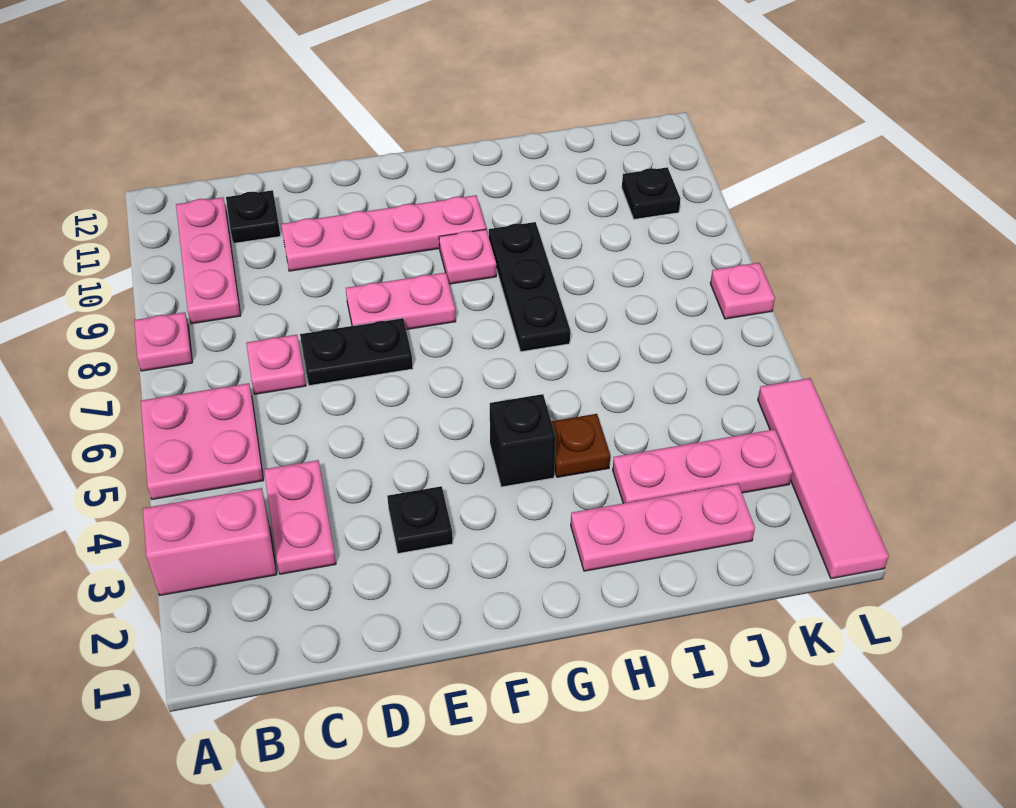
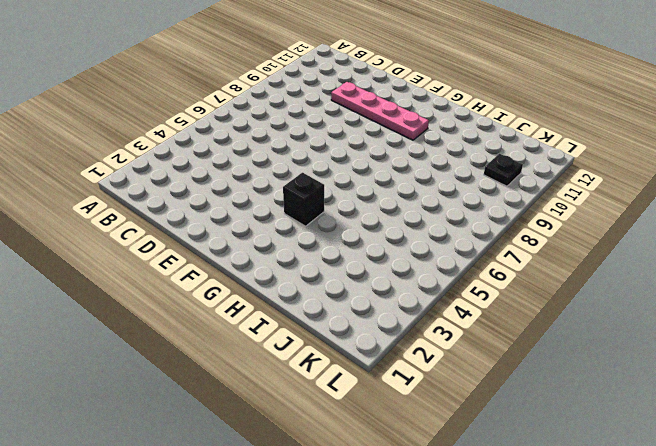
none -> pink 1x2 brick [143,488,277,595]
none -> pink 2x2 plate [141,383,264,499]
none -> pink 1x1 plate [134,312,192,371]

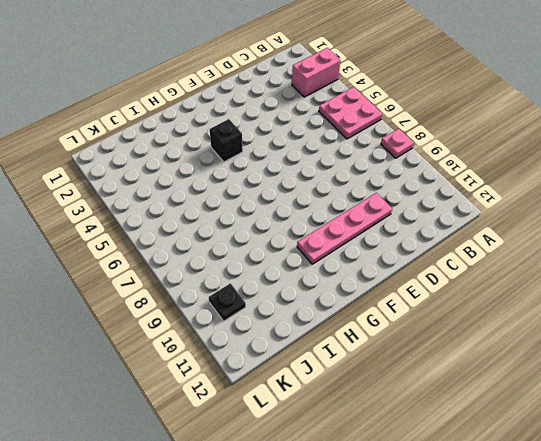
none -> pink 1x3 plate [176,197,241,324]
none -> pink 1x2 plate [264,460,336,574]
none -> pink 1x1 plate [246,335,306,394]

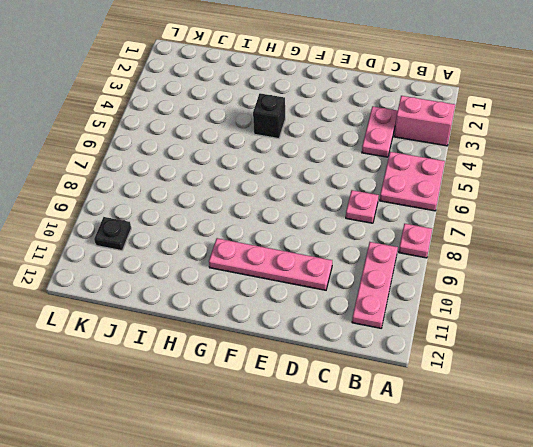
none -> black 1x1 plate [226,190,281,243]
none -> black 1x2 plate [300,318,413,386]
none -> black 1x1 plate [387,486,453,554]

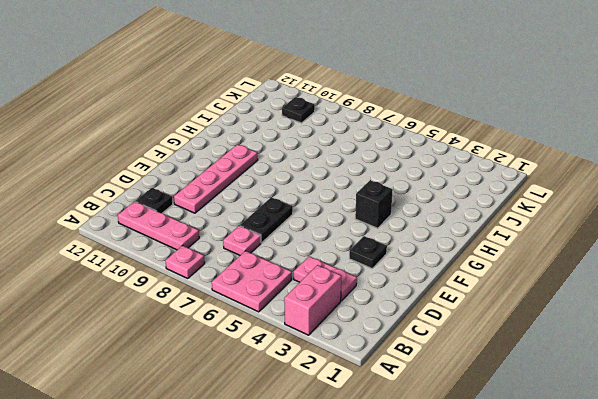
none -> pink 1x2 plate [346,273,456,330]
none -> pink 1x1 plate [439,229,496,284]
none -> pink 1x3 plate [571,483,755,571]

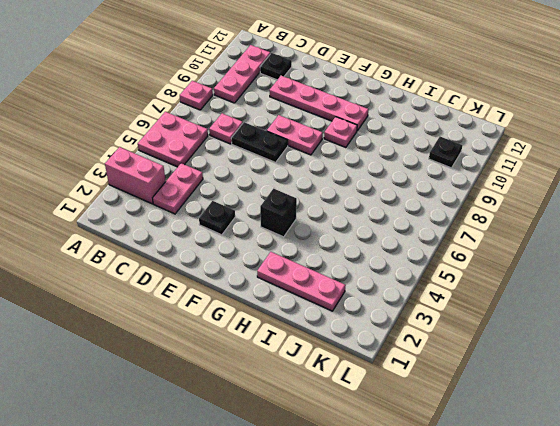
none -> brown 1x1 plate [551,414,610,477]
none -> black 1x3 plate [489,222,570,352]
none -> pink 1x3 plate [613,429,793,503]

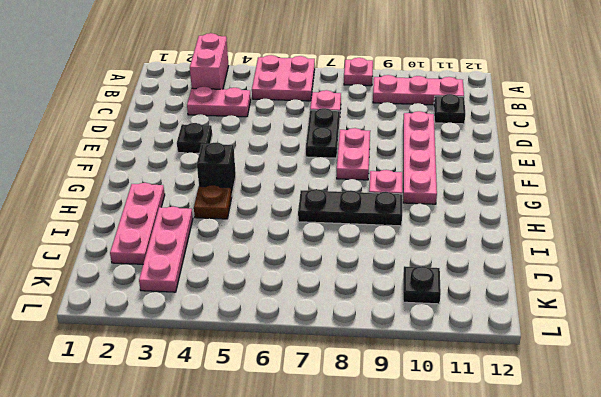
none -> pink 1x4 tile [758,378,889,579]
none -> pink 1x1 plate [710,263,775,319]

